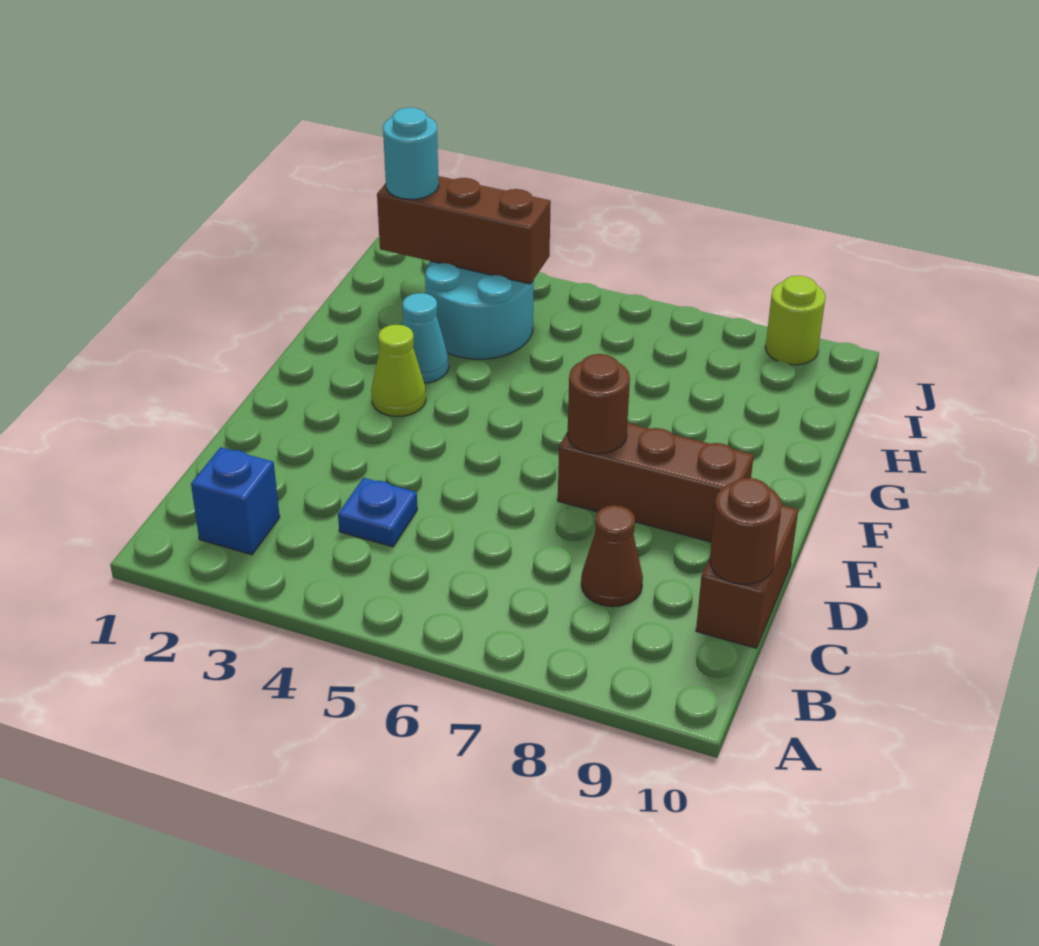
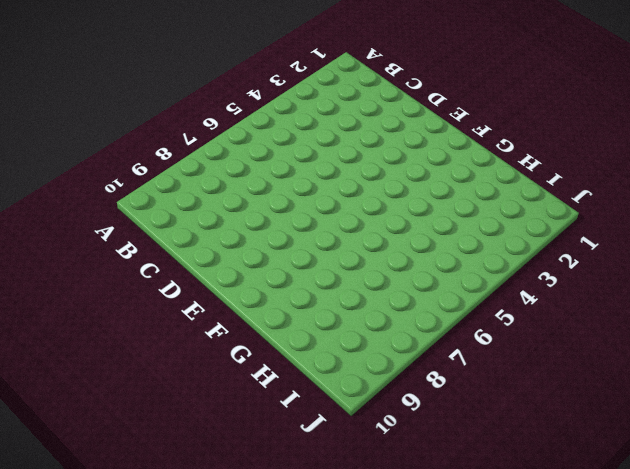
none -> blue 1x1 brick [191,447,280,555]
none -> blue 1x1 plate [338,478,417,547]
none -> brown 1x1 cone [581,505,643,607]

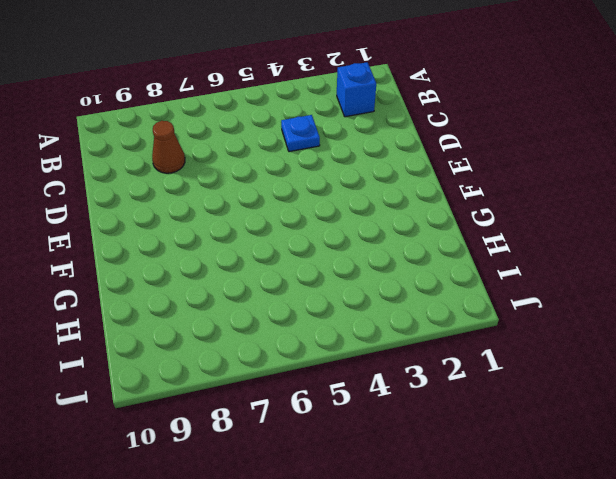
none -> brown 1x2 brick [696,505,798,648]
none -> brown 1x3 brick [558,423,754,542]
none -> lime 1x1 cone [371,325,426,416]

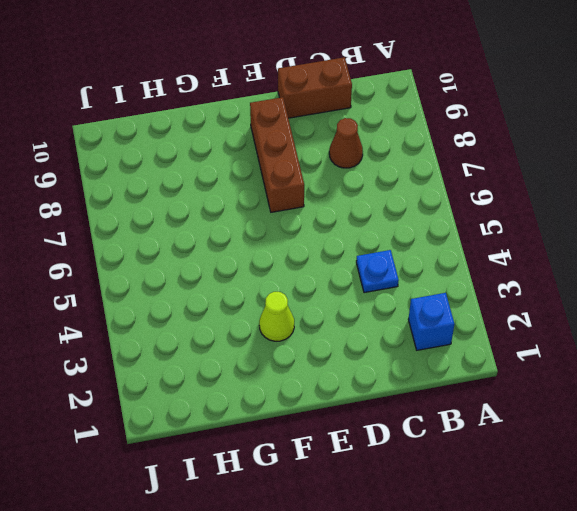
none -> cyan 1x1 cone [402,293,449,383]
none -> cyan 2x2 round brick [425,261,534,359]
none -> lime 1x1 round brick [765,276,826,365]

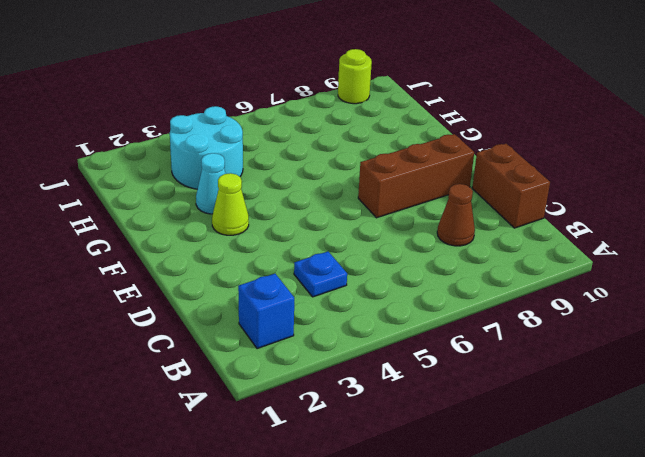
none -> brown 1x1 round brick [710,478,782,585]
none -> brown 1x1 round brick [568,354,630,454]
none -> brown 1x3 brick [377,176,551,284]

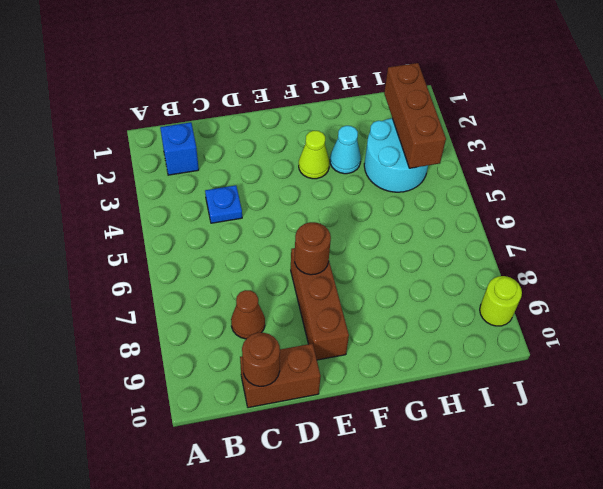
none -> cyan 1x1 round brick [383,108,439,199]

